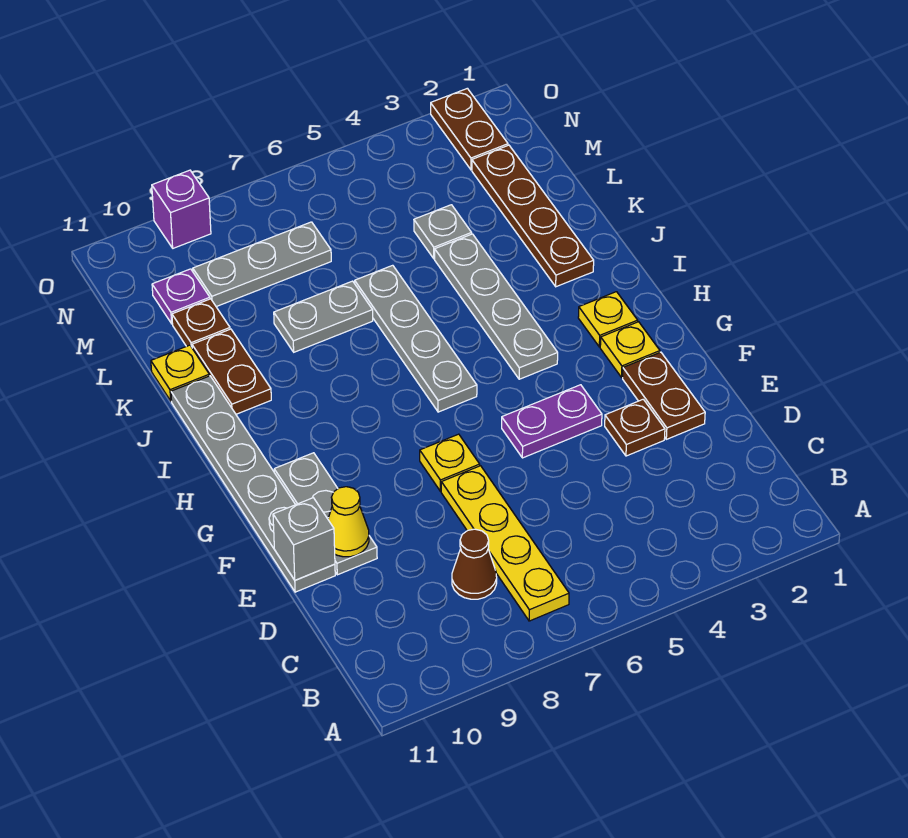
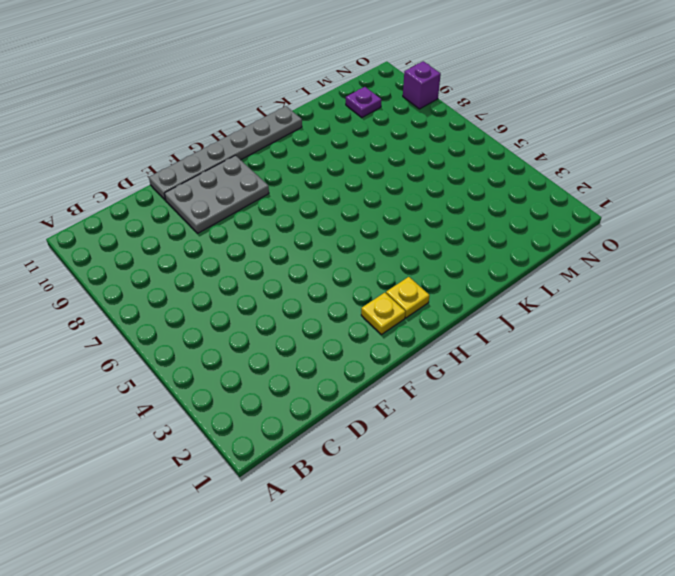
grey 2x3 plate [164,155,269,233] -> grey 1x3 plate [274,453,377,575]
none -> yellow 1x4 plate [441,466,569,621]
none -> brown 1x1 cone [452,529,497,599]
none -> brown 1x2 plate [623,352,705,439]

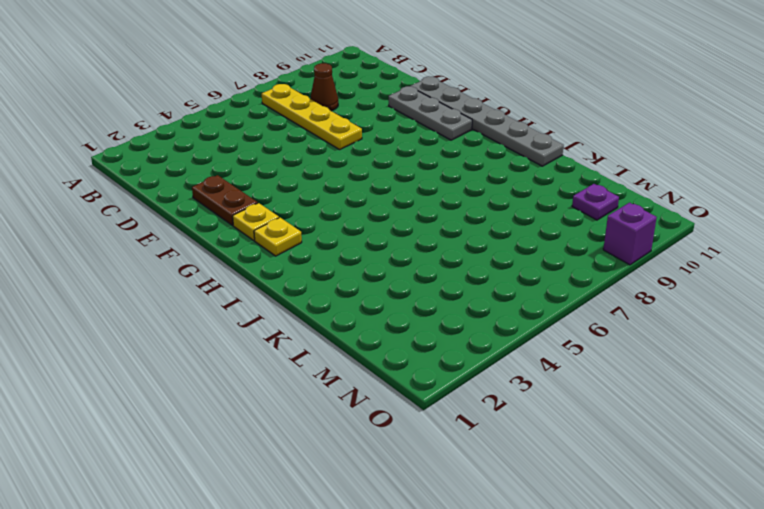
none -> brown 1x1 plate [605,399,665,456]
none -> purple 1x2 plate [502,385,602,458]
none -> yellow 1x1 plate [420,434,480,491]

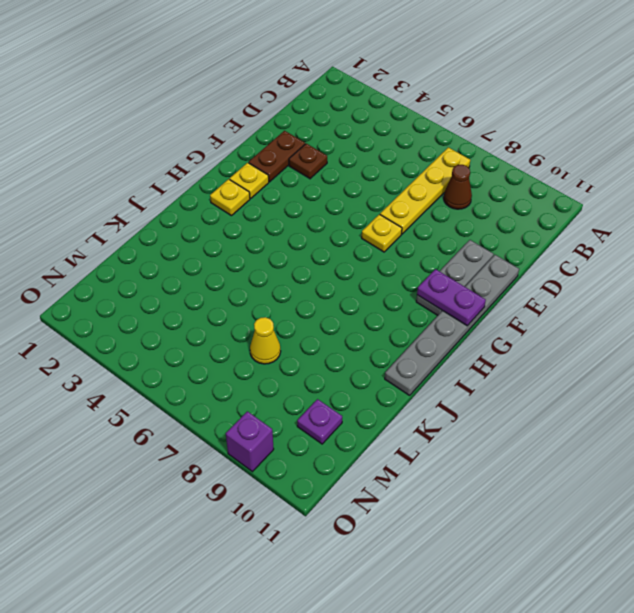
purple 1x2 plate [417,269,486,326] -> purple 1x2 plate moved to [502,385,602,458]
yellow 1x1 cone [250,317,281,364] -> yellow 1x1 cone moved to [328,487,369,557]
none -> grey 1x4 plate [435,234,558,379]
none -> grey 1x4 plate [355,265,477,412]
none -> brown 1x4 plate [472,145,594,287]

